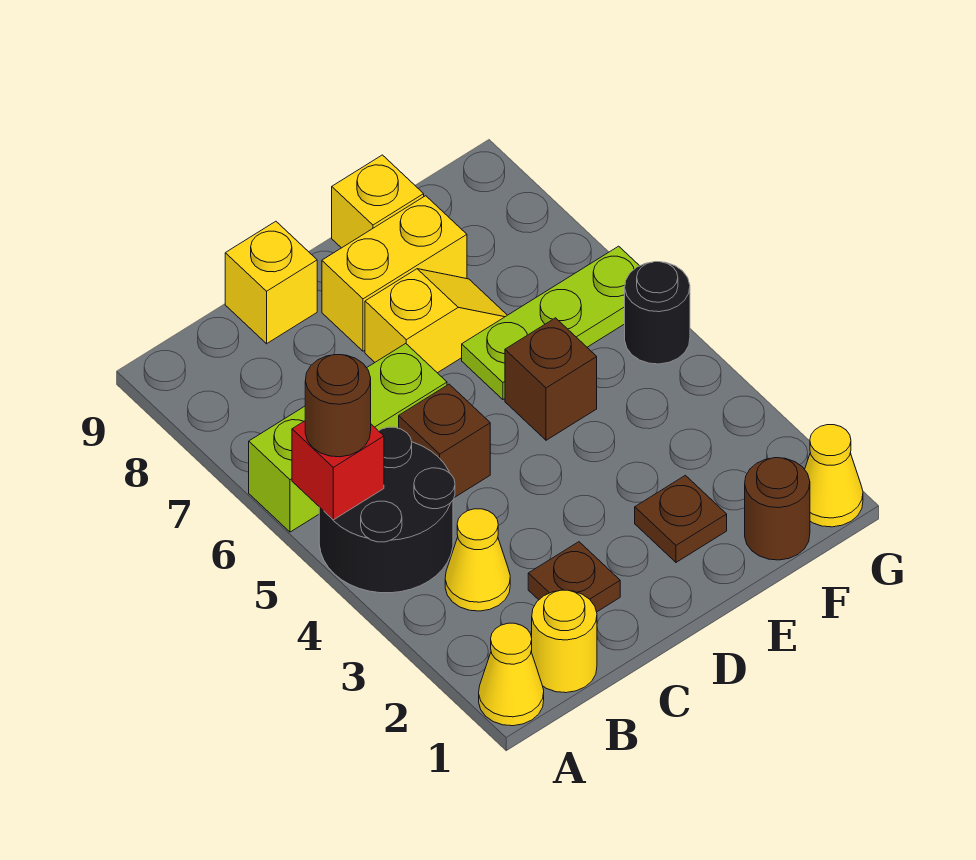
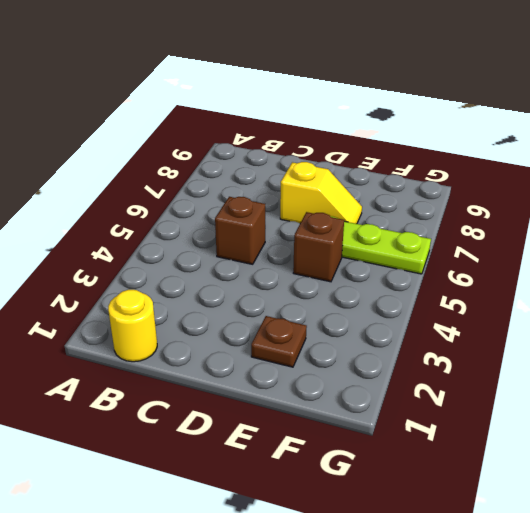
none -> yellow 1x1 cone [479,623,544,726]
none -> black 2x2 round brick [319,427,455,593]
none -> lime 1x3 brick [249,344,447,532]

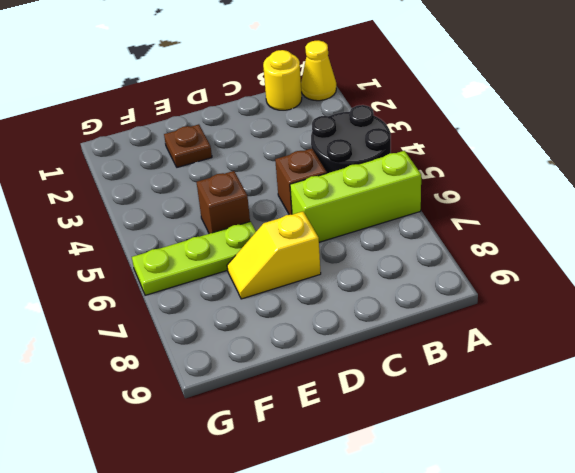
none -> yellow 1x1 cone [445,509,510,611]
none -> brown 1x1 plate [528,542,620,612]
none -> yellow 1x1 brick [225,221,317,344]

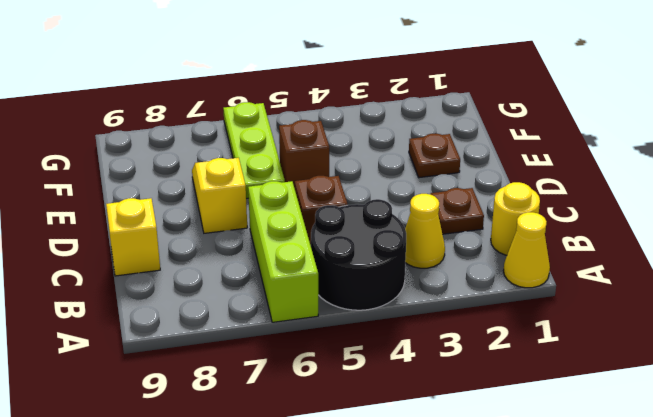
none -> yellow 1x2 brick [322,196,467,351]
none -> yellow 1x1 brick [332,155,424,248]
none -> brown 1x1 round brick [745,458,810,560]

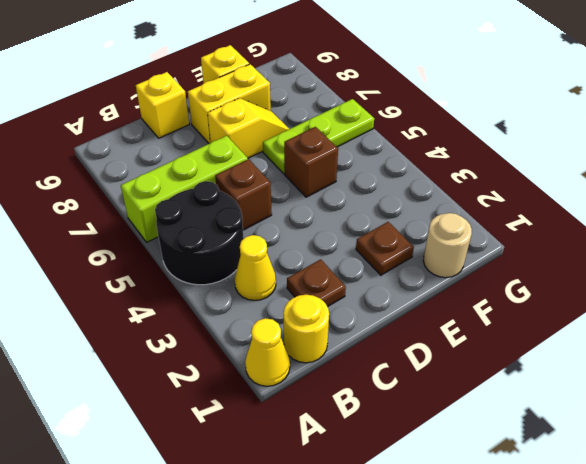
tan 1x1 round brick [423,213,472,278] -> brown 1x1 round brick [745,458,810,560]
none -> yellow 1x1 cone [805,425,863,527]
none -> black 1x1 round brick [625,262,690,364]
none -> red 1x1 brick [292,421,384,520]

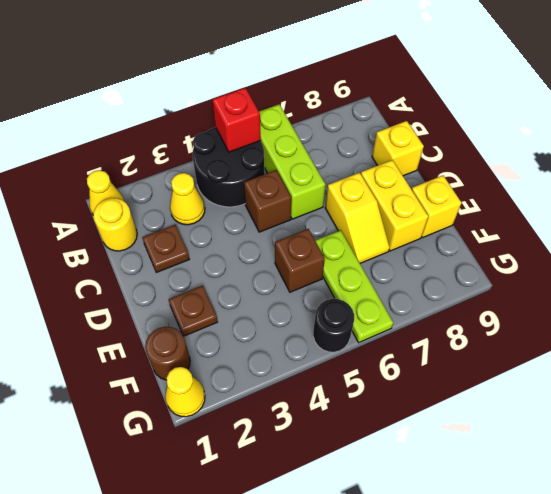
none -> brown 1x1 round brick [305,355,371,457]

